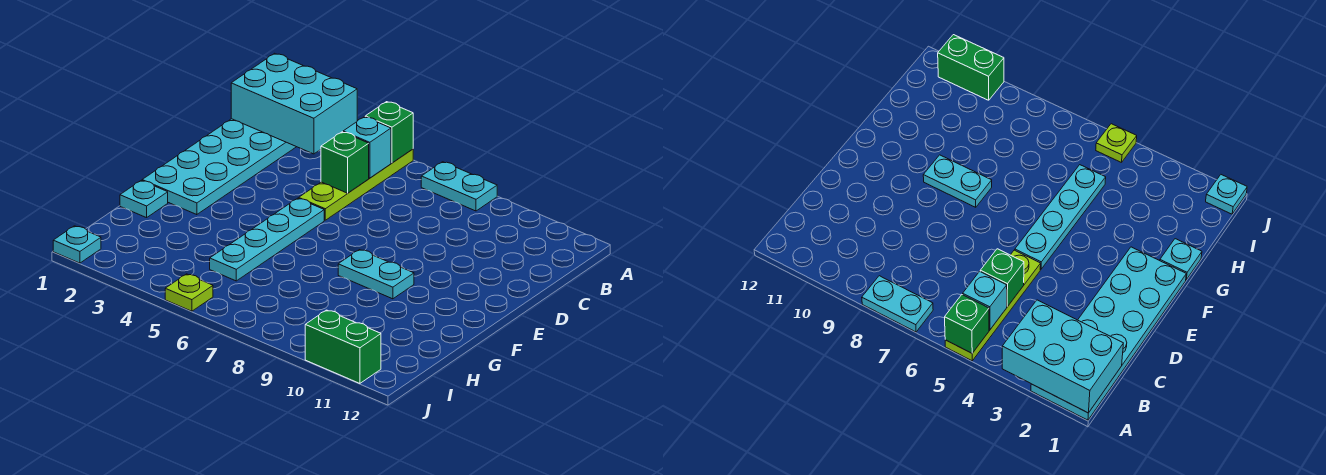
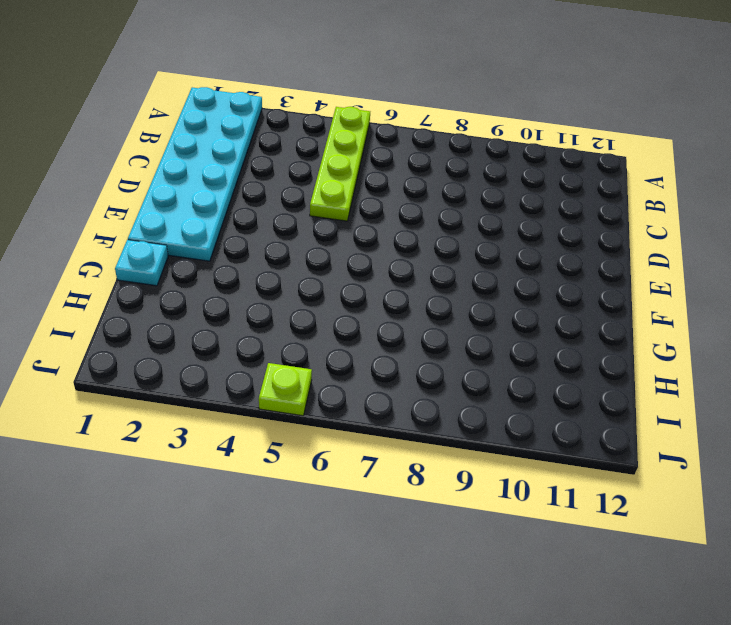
none -> cyan 1x2 plate [421,162,497,211]
none -> cyan 1x4 plate [210,198,324,281]
none -> cyan 1x2 plate [338,250,414,299]

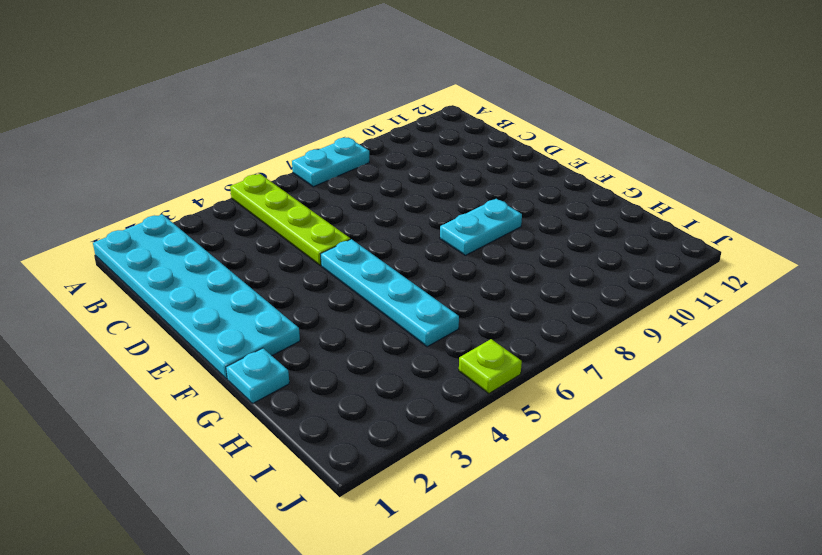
none -> cyan 1x1 plate [53,226,101,263]
none -> green 1x2 brick [305,310,381,383]
none -> cyan 2x3 brick [231,53,357,154]

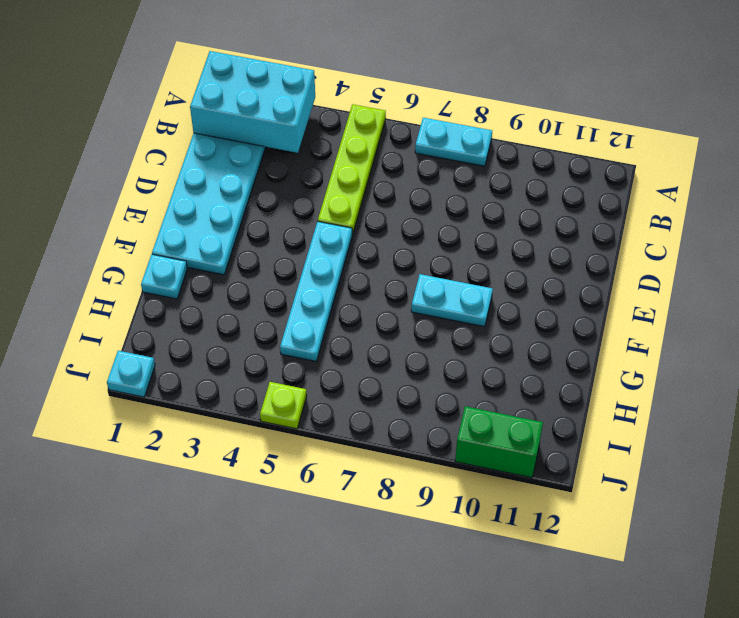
none -> green 1x1 brick [365,102,413,163]
none -> cyan 1x1 brick [343,117,391,178]
none -> green 1x1 brick [321,132,369,193]

